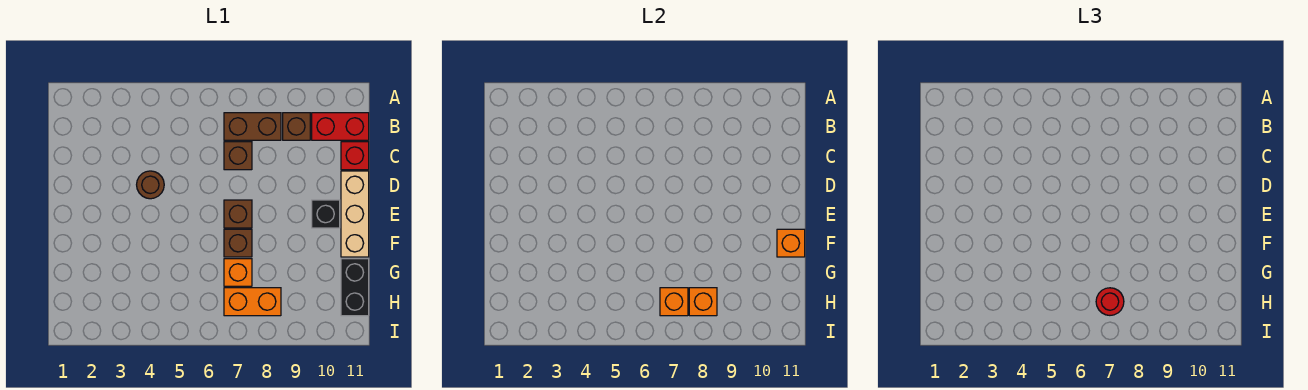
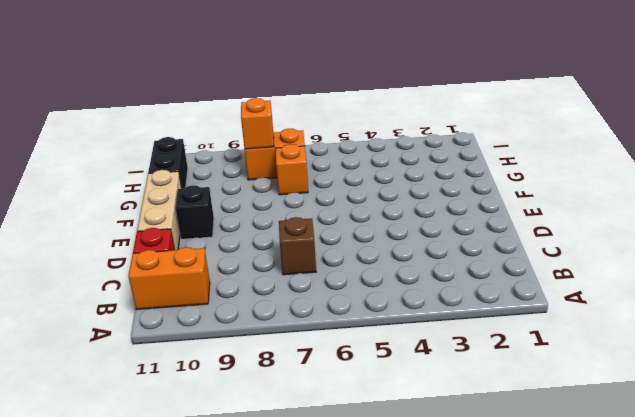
orange 1x2 brick [128,247,210,310] -> red 1x2 brick [312,113,369,140]
none -> brown 1x2 brick [224,113,281,140]
none -> brown 1x1 brick [283,113,310,140]
none -> brown 1x1 round brick [137,171,164,199]

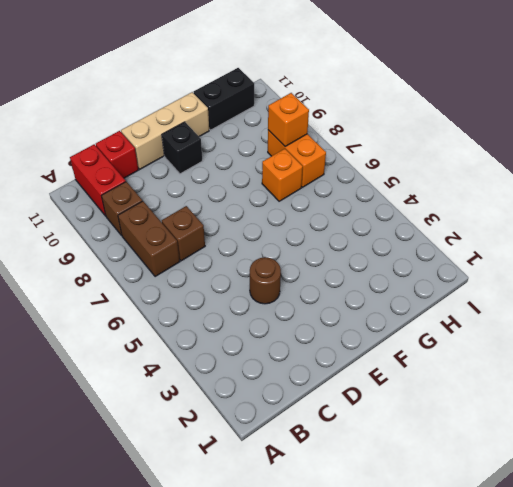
none -> brown 1x1 brick [224,200,252,228]
none -> brown 1x1 brick [224,229,252,257]
none -> orange 1x1 brick [777,229,805,257]

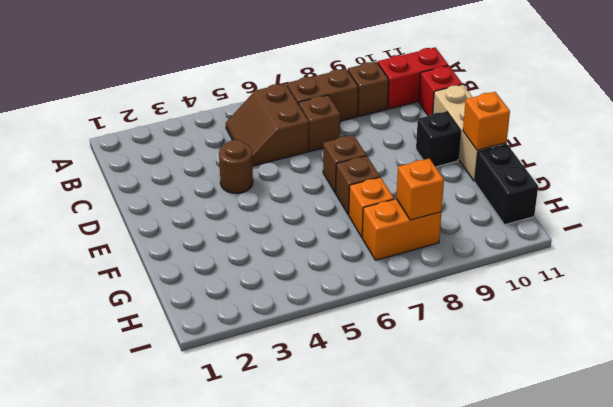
brown 2x2 slope [226,83,309,166] -> none
none -> orange 1x1 brick [660,288,688,316]
none -> red 1x1 round brick [1096,288,1124,315]

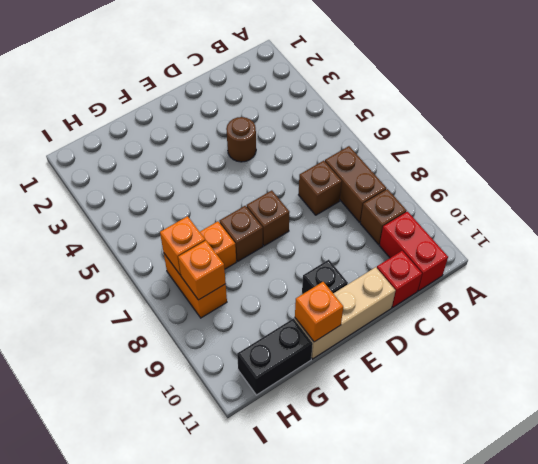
none -> red 1x1 round brick [1096,288,1124,315]

